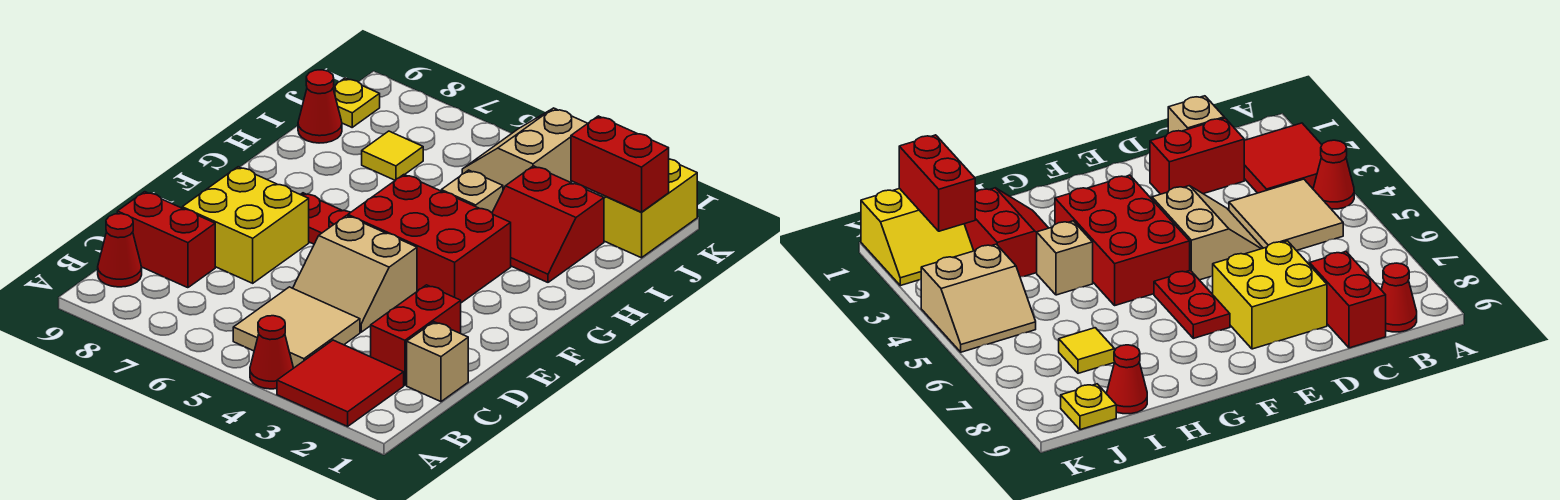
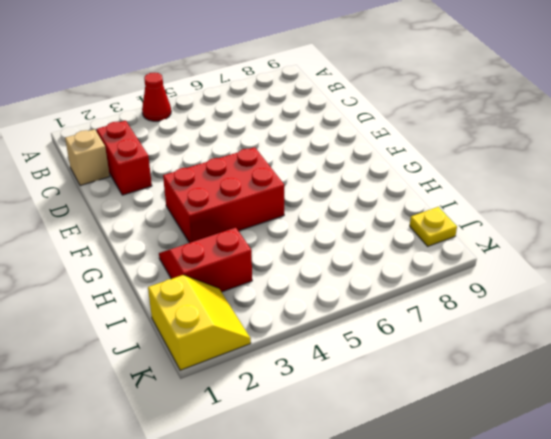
none -> red 2x2 tile [277,340,404,426]
none -> tan 2x2 tile [233,287,360,368]
none -> red 1x1 cone [98,214,142,287]

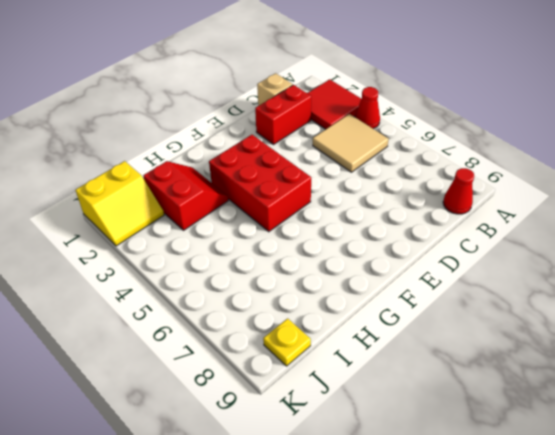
none -> red 1x2 brick [117,192,215,288]
none -> tan 2x2 slope [293,216,417,332]
none -> yellow 2x2 brick [182,167,309,283]

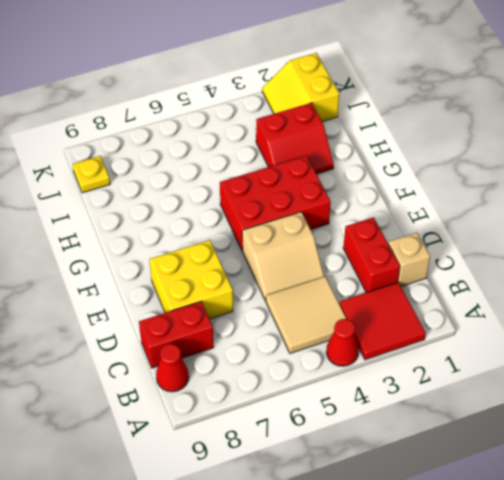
none -> red 1x2 plate [300,193,351,244]
none -> tan 1x1 brick [441,170,503,213]
none -> yellow 1x1 tile [362,131,423,180]

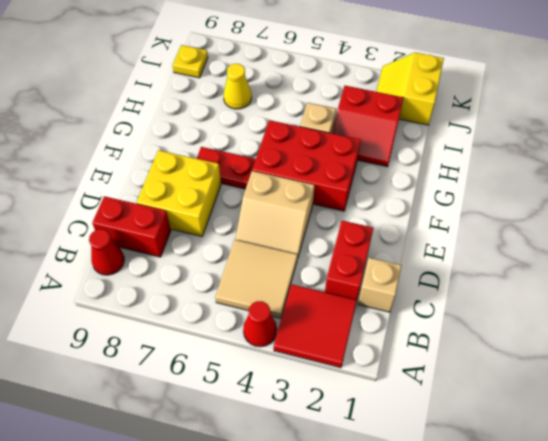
yellow 1x1 cone [223,64,252,109] -> yellow 1x1 tile [362,131,423,180]
none -> red 1x1 cone [298,70,342,143]
none -> tan 2x2 slope [462,108,588,190]
none -> red 1x2 brick [571,116,669,212]

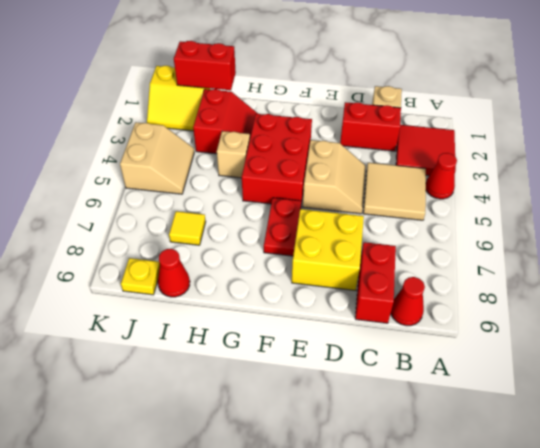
red 1x2 brick [174,41,236,90] -> red 1x2 brick turned to [571,116,669,212]
tan 2x2 slope [120,123,194,194] -> tan 2x2 slope turned to [462,108,588,190]

